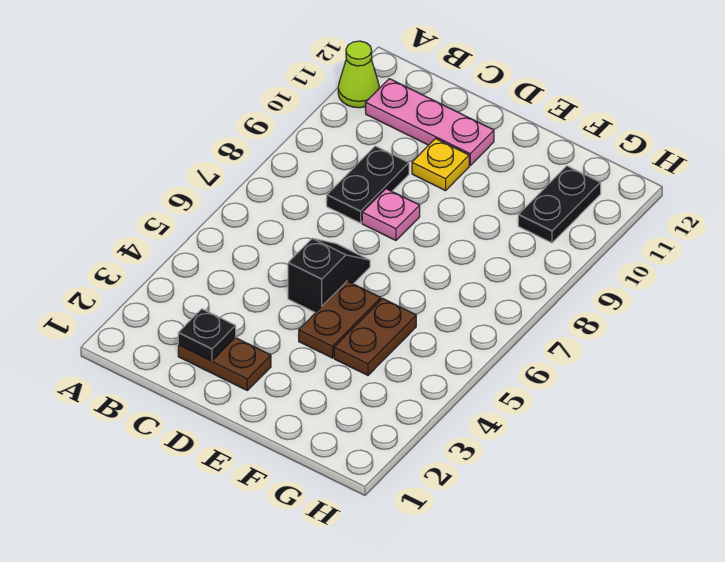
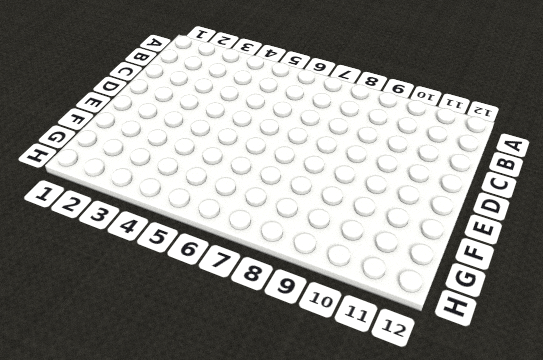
none -> lime 1x1 cone [338,41,379,108]
none -> pink 1x3 plate [366,79,494,165]

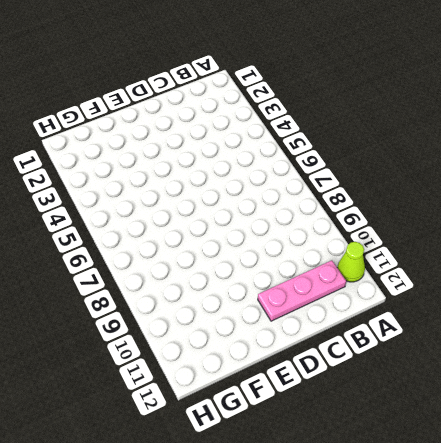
none -> brown 1x2 plate [178,338,271,390]
none -> black 1x2 plate [327,146,409,223]

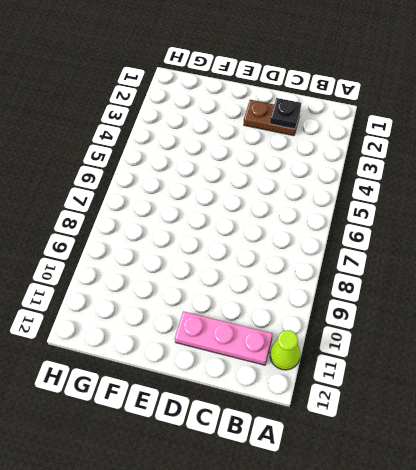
none -> black 1x2 plate [327,146,409,223]
none -> black 1x2 slope [288,238,370,313]

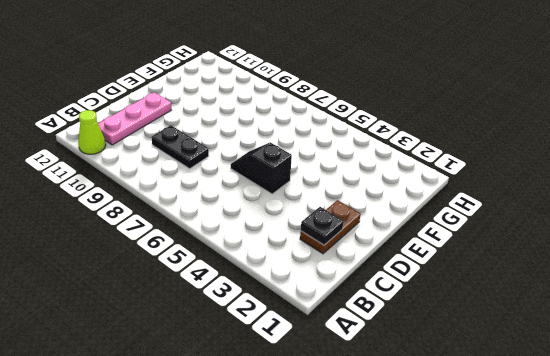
none -> pink 1x1 plate [362,189,420,240]
none -> yellow 1x1 plate [412,139,469,191]

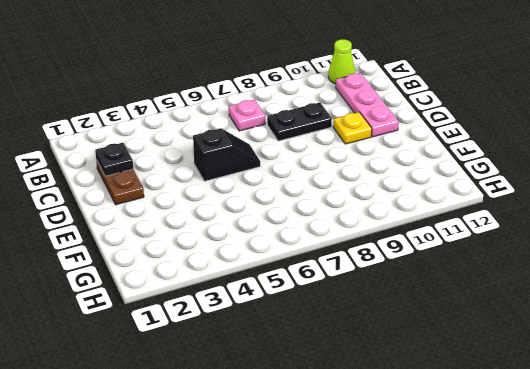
pink 1x1 plate [229,100,265,131] -> pink 1x1 plate moved to [362,189,420,240]
none -> brown 1x2 plate [299,281,381,358]
none -> brown 1x2 plate [334,298,416,375]

